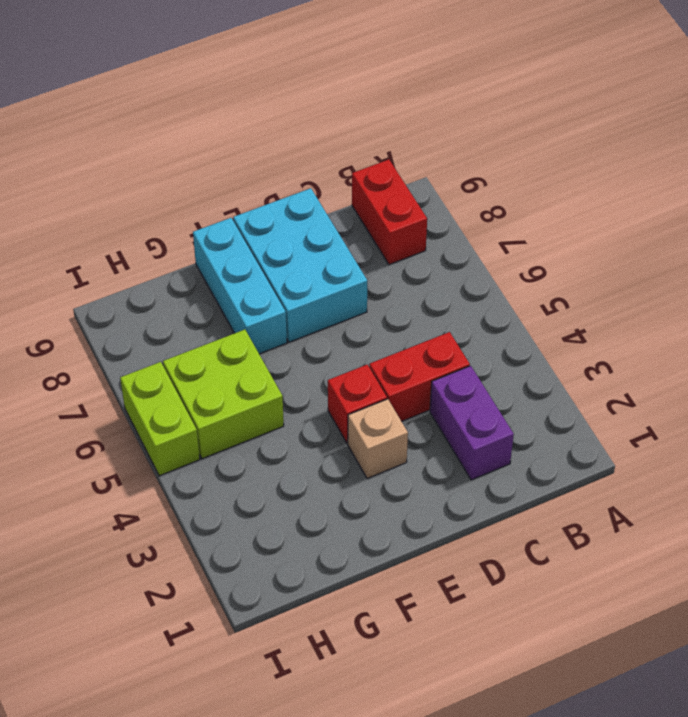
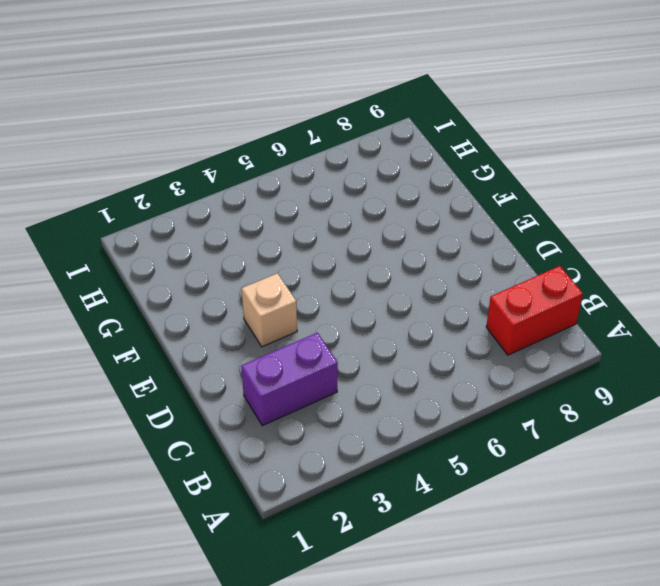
none -> red 1x2 brick [369,332,470,421]
none -> cyan 2x3 brick [233,188,367,342]

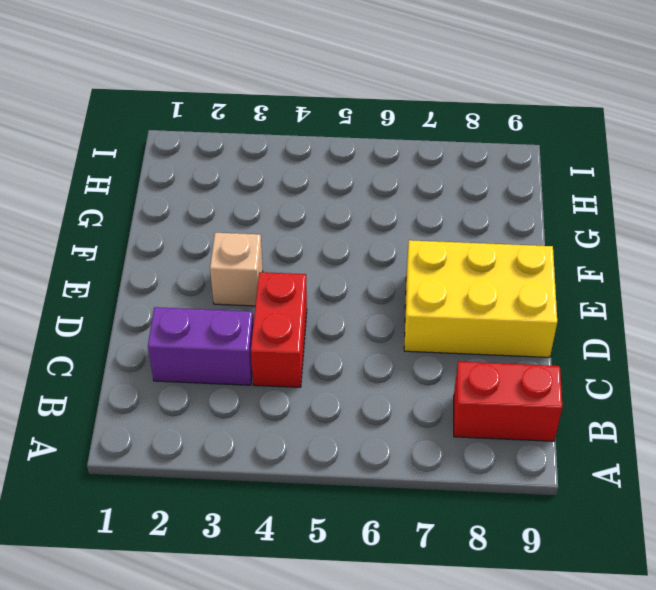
yellow 2x3 brick [404,240,557,357] -> cyan 2x3 brick [233,188,367,342]
none -> red 1x1 brick [328,365,387,443]
none -> cyan 1x3 brick [193,218,287,354]

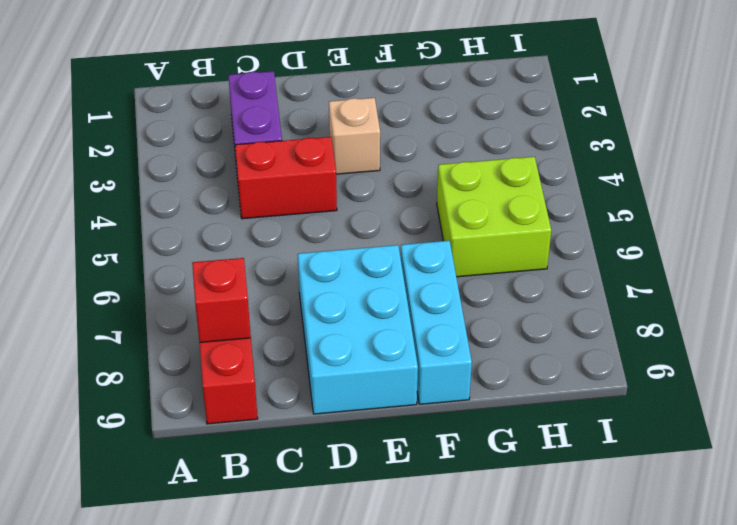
red 1x1 brick [192,258,251,343] -> red 1x1 brick moved to [328,365,387,443]
none -> lime 1x2 brick [120,362,200,476]

